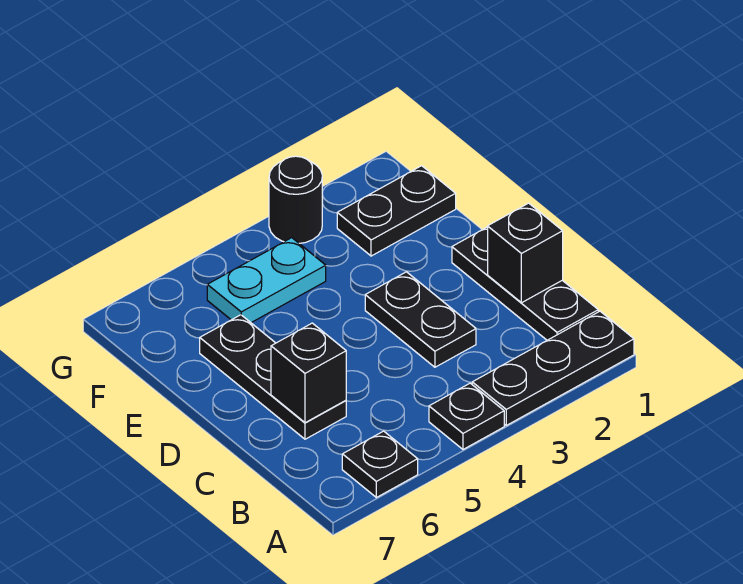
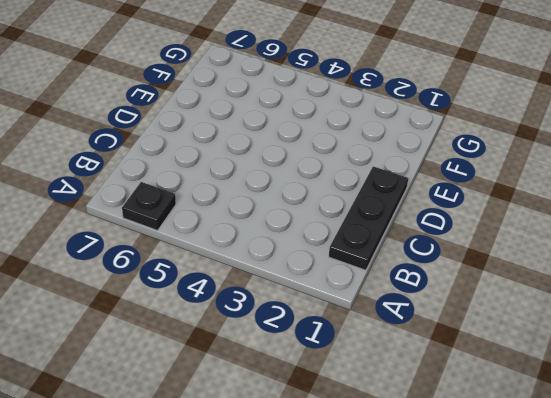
none -> black 1x3 plate [472,311,634,425]
none -> black 1x1 plate [429,383,504,449]

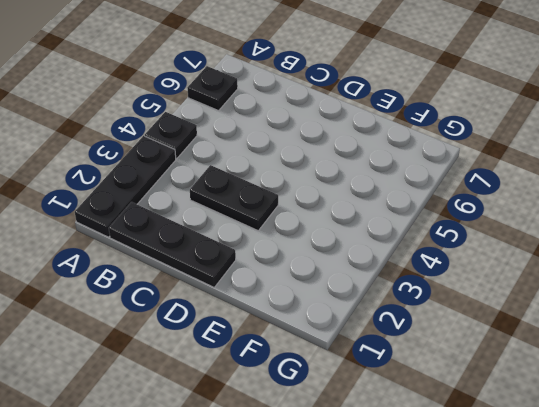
none -> black 1x3 plate [200,315,346,439]
none -> black 1x2 plate [337,166,456,256]

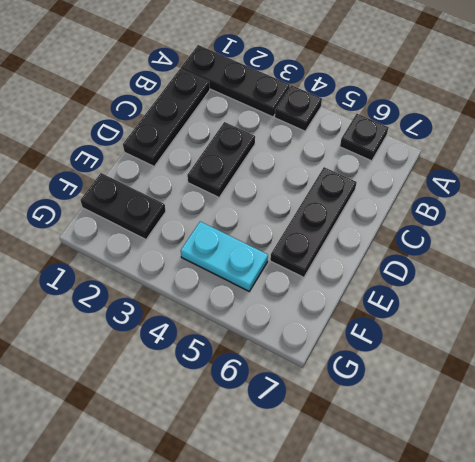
none -> black 1x1 round brick [269,156,322,243]
none -> black 1x1 brick [488,203,563,303]

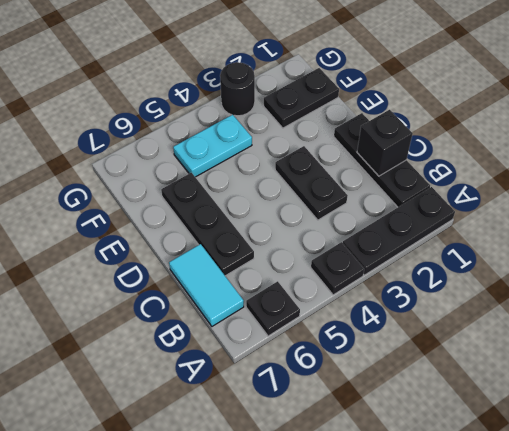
cyan 1x2 tile [169,244,244,326] -> none
none -> black 1x1 brick [271,323,346,423]

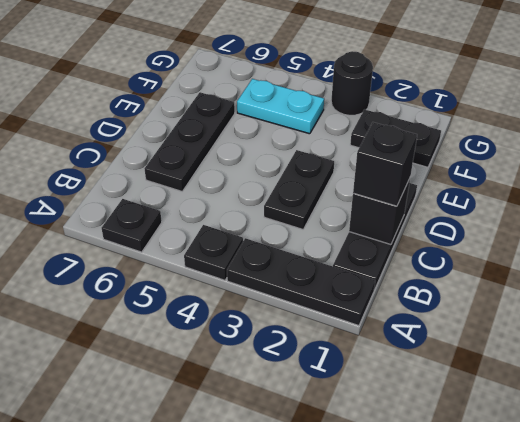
black 1x1 brick [353,122,417,206] -> black 1x1 brick moved to [271,323,346,423]

